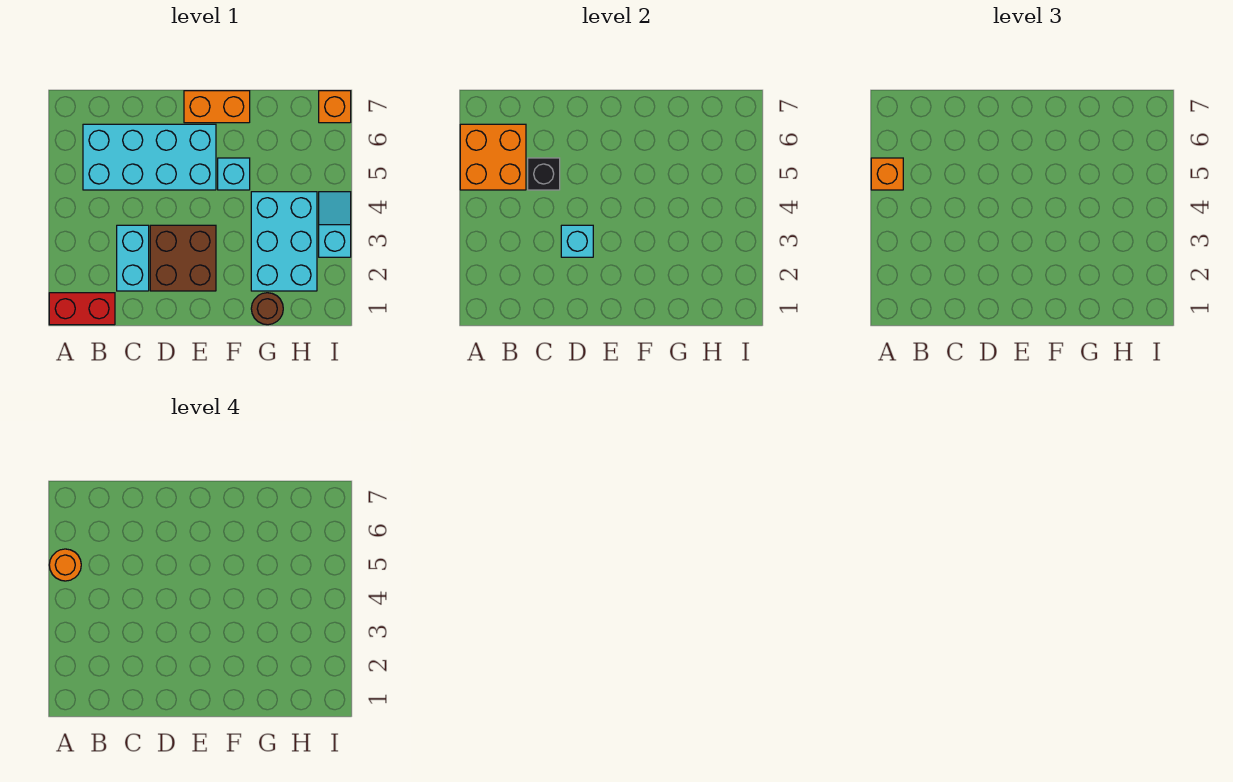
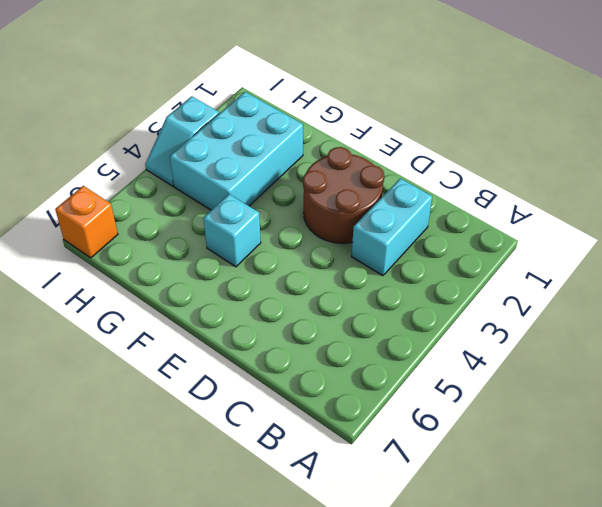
brown 2x2 round brick [303,147,384,243] -> brown 2x2 brick [150,225,216,291]
none -> red 1x2 brick [49,293,115,325]
none -> cyan 2x4 brick [83,124,216,190]
none -> orange 1x2 brick [184,91,250,123]

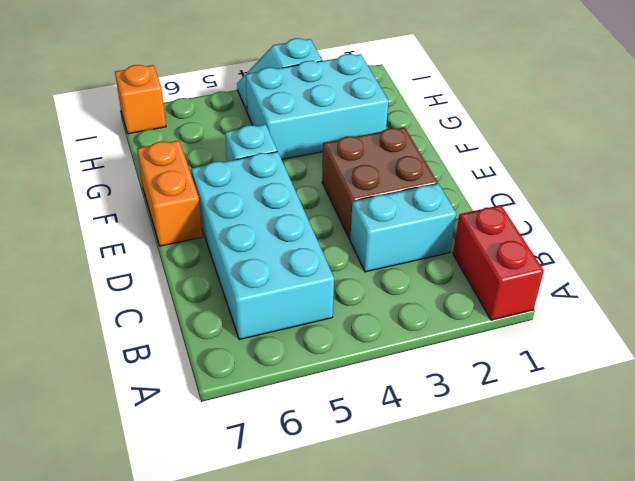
none -> brown 1x1 round brick [251,293,283,325]
none -> orange 2x2 brick [460,124,526,190]
none -> black 1x1 brick [528,158,560,190]

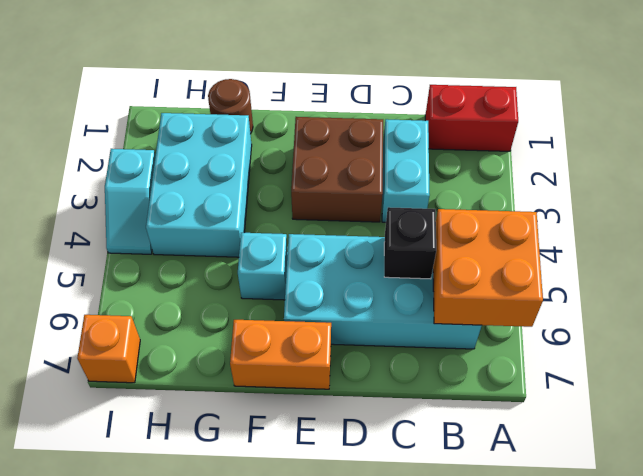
none -> cyan 1x1 brick [561,225,593,257]
none -> orange 1x1 brick [871,158,903,190]
none -> orange 1x1 round brick [49,549,81,581]

